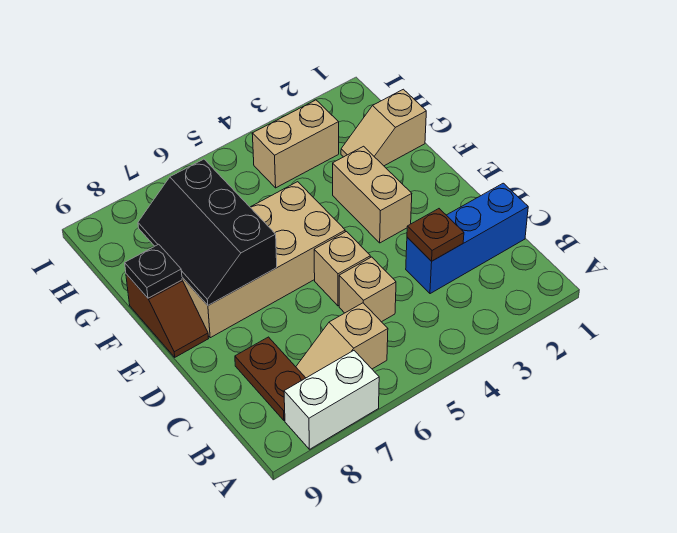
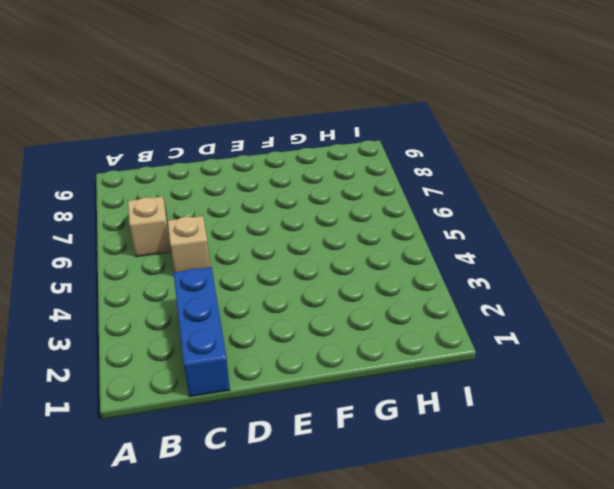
none -> white 1x2 brick [284,351,379,449]
none -> brown 1x2 plate [235,337,305,420]
none -> tan 1x1 brick [314,232,370,306]

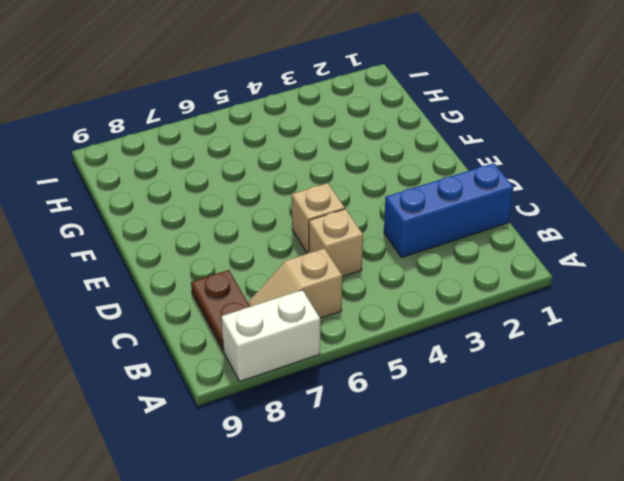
none -> tan 1x2 brick [333,146,412,243]
none -> tan 2x4 brick [182,182,345,338]
none -> brown 1x2 slope [126,274,209,357]

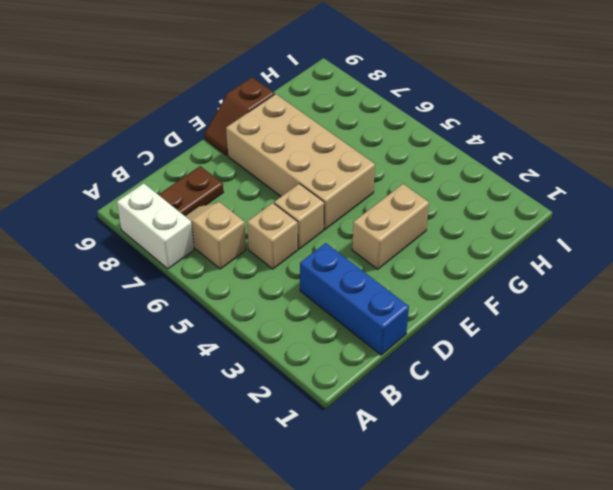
none -> tan 1x2 slope [341,89,426,166]
none -> tan 1x2 brick [252,100,339,188]
none -> brown 1x1 plate [407,209,464,261]

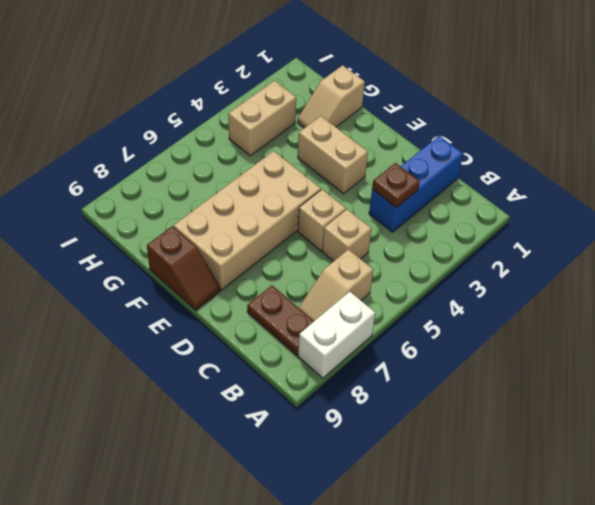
none -> black 2x3 slope [138,159,277,305]
none -> black 1x1 plate [125,244,182,298]

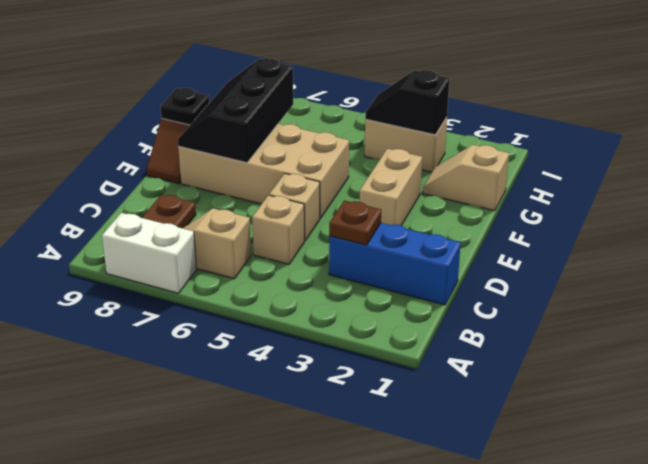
black 1x2 slope [365,70,450,135] -> none

